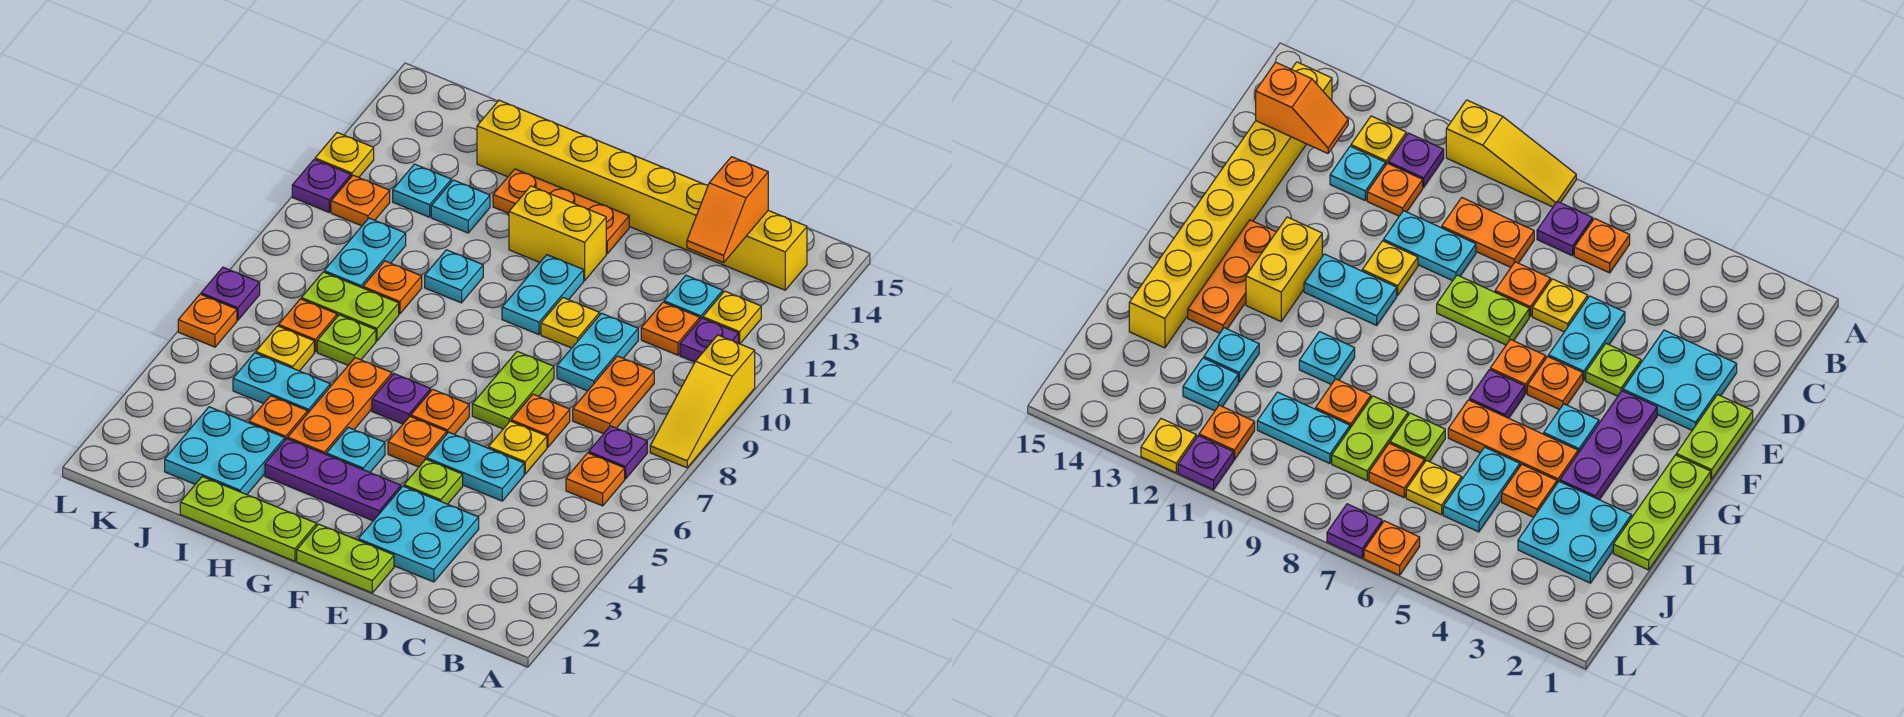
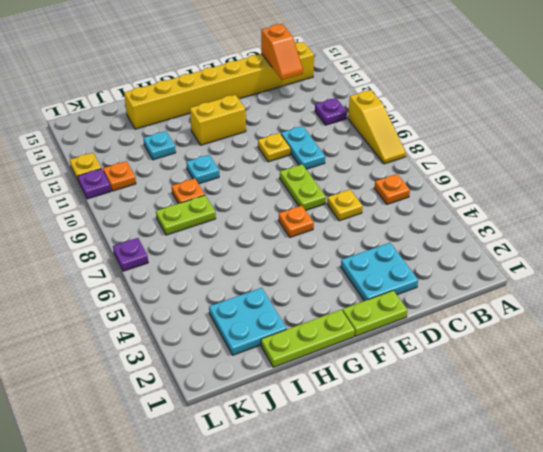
none -> purple 1x1 plate [589,426,647,479]
none -> yellow 1x1 plate [703,291,761,344]
none -> orange 1x2 plate [573,356,654,434]
none -> orange 1x1 plate [641,302,700,355]

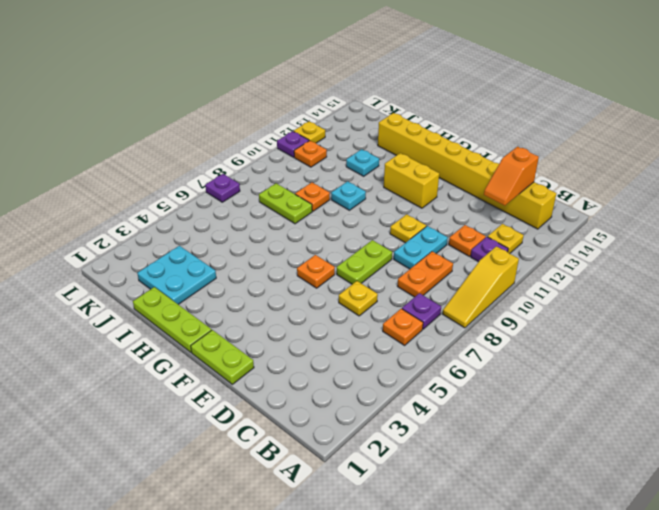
none -> cyan 1x1 plate [664,275,723,319]
none -> cyan 2x2 plate [358,486,479,582]
none -> cyan 1x2 plate [427,432,524,501]
none -> orange 1x1 plate [511,394,570,447]

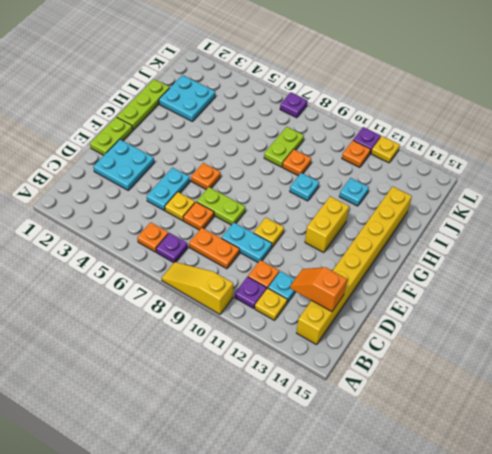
none -> lime 1x1 plate [404,459,463,504]
none -> purple 1x3 plate [265,439,401,521]
none -> orange 1x1 plate [388,417,447,467]
none -> cyan 1x2 plate [502,255,584,335]

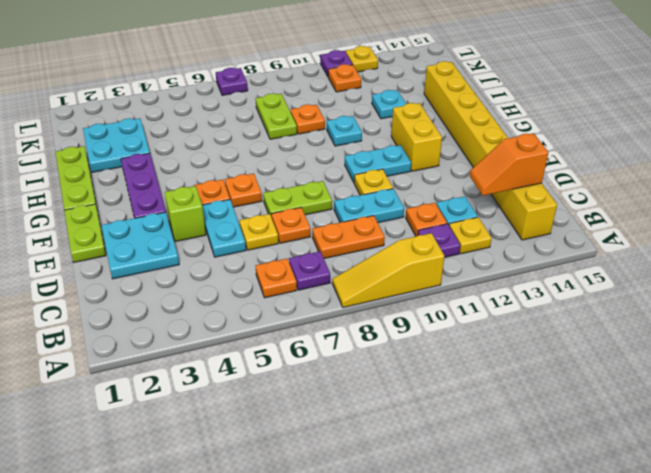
lime 1x1 brick [165,186,206,242] -> lime 1x1 plate [404,459,463,504]
none -> orange 1x3 plate [493,169,629,254]
none -> cyan 1x1 plate [326,427,385,472]
none -> purple 1x1 plate [372,374,431,424]
none -> orange 1x3 plate [288,358,392,454]

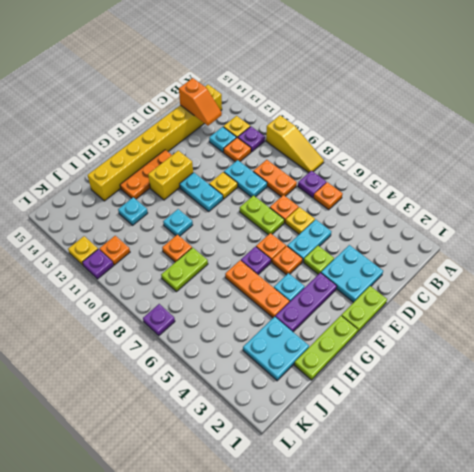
none -> orange 1x1 plate [249,396,308,440]
none -> cyan 1x2 plate [233,353,330,412]
none -> lime 1x1 plate [317,315,376,365]
none -> yellow 1x1 plate [256,326,314,371]

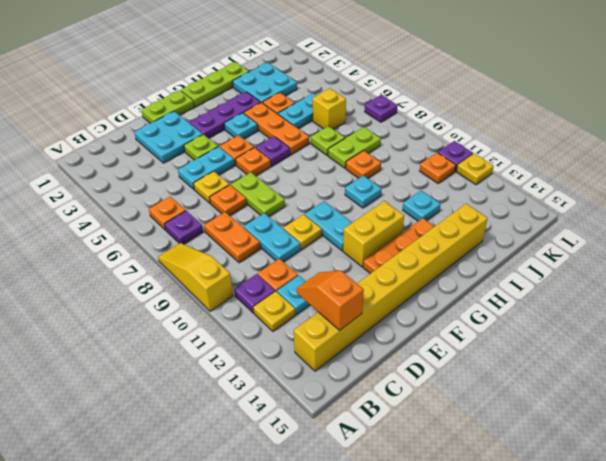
yellow 1x1 brick [312,88,346,129] -> yellow 1x1 plate [256,326,314,371]
none -> orange 1x1 plate [279,299,337,352]
none -> cyan 1x2 plate [324,218,406,288]
none -> cyan 1x1 plate [393,164,451,217]
none -> orange 1x1 plate [178,294,237,347]

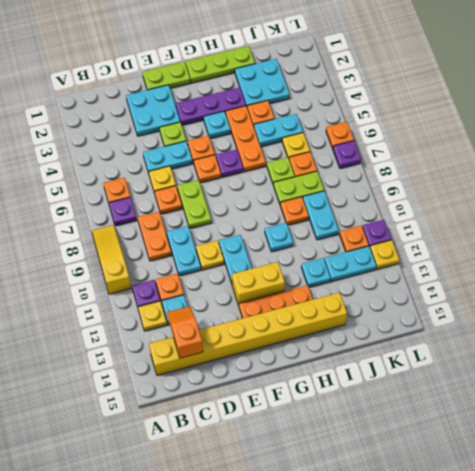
cyan 1x2 plate [324,246,377,281] -> cyan 1x1 plate [393,164,451,217]

